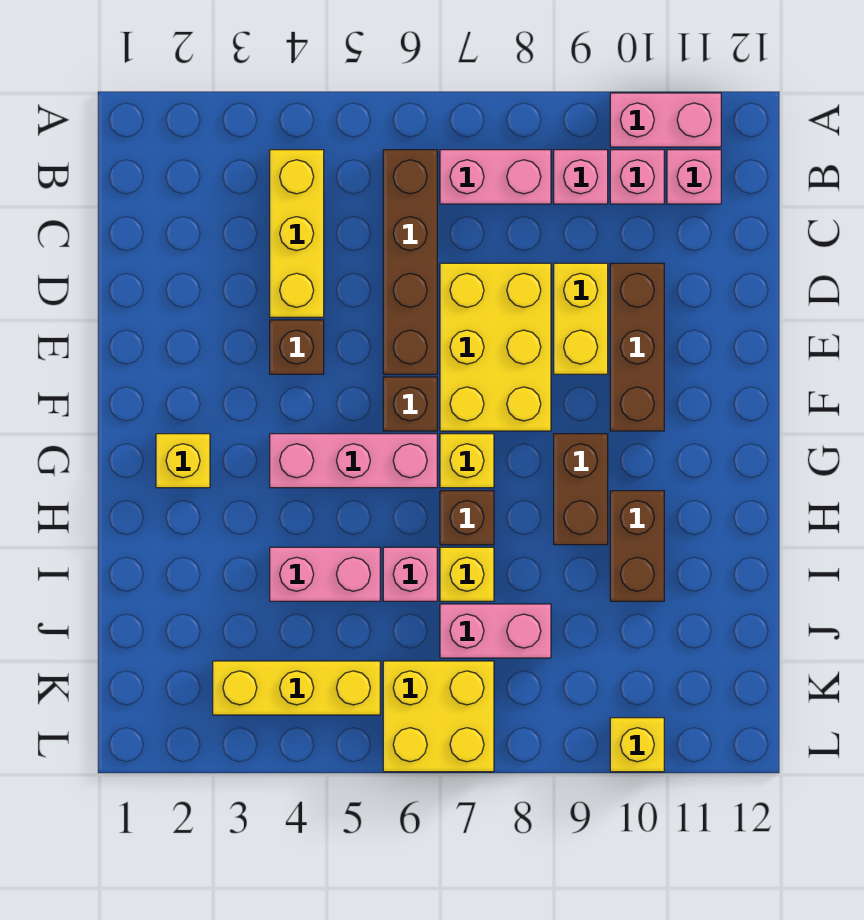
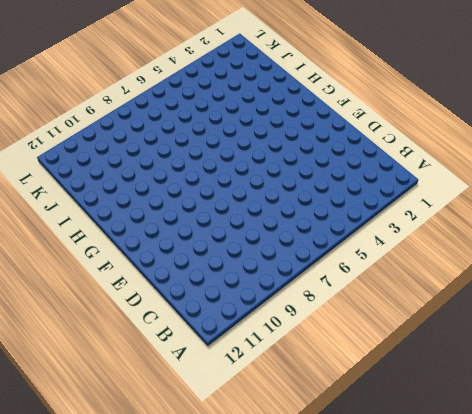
none -> pink 1x2 brick [610,93,721,147]
none -> yellow 1x3 brick [270,150,324,317]
none -> brown 1x4 brick [383,150,437,374]

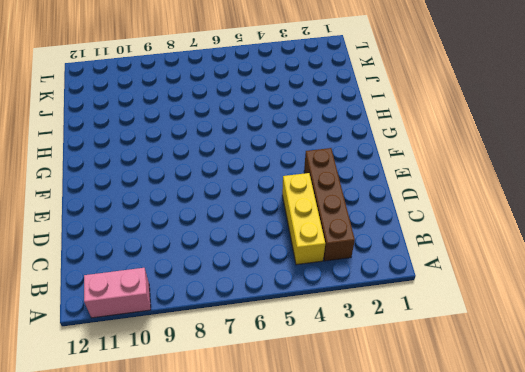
brown 1x4 brick [304,148,355,261] -> brown 1x4 brick moved to [383,150,437,374]
none -> pink 1x2 brick [440,150,551,204]
none -> pink 1x1 brick [554,150,608,204]
none -> pink 1x1 brick [610,150,664,204]

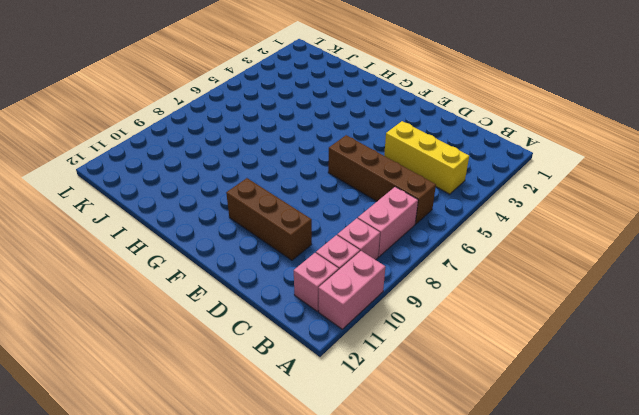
none -> yellow 2x3 brick [440,263,551,431]
none -> yellow 1x2 brick [554,263,608,374]
none -> brown 1x1 brick [270,320,324,374]

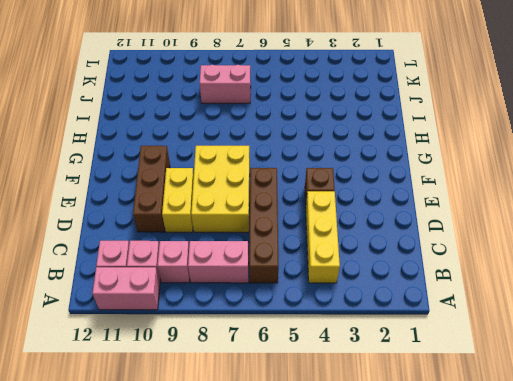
none -> brown 1x1 brick [383,377,437,431]
none -> yellow 1x1 brick [156,434,210,488]
none -> pink 1x3 brick [270,434,437,488]

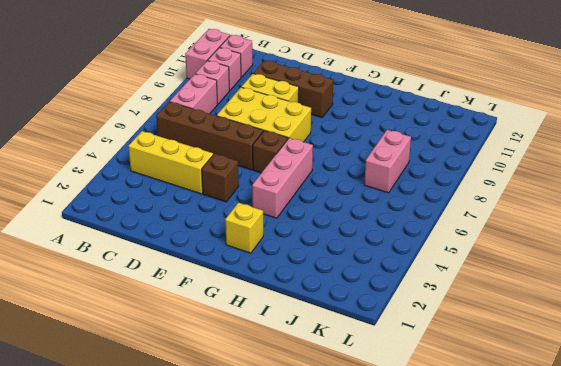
none -> yellow 1x1 brick [440,434,494,488]
none -> brown 1x2 brick [554,434,608,545]
none -> brown 1x1 brick [440,491,494,545]

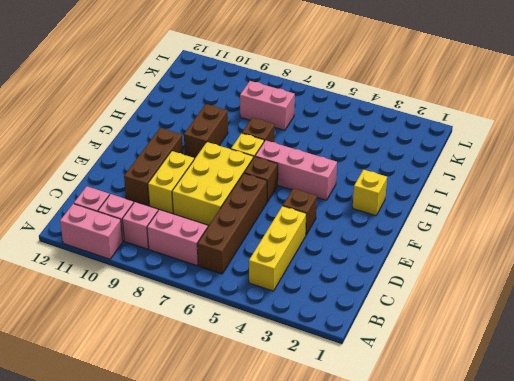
none -> brown 1x2 brick [610,491,664,601]
none -> pink 1x2 brick [270,547,380,601]
none -> pink 1x1 brick [383,547,437,601]

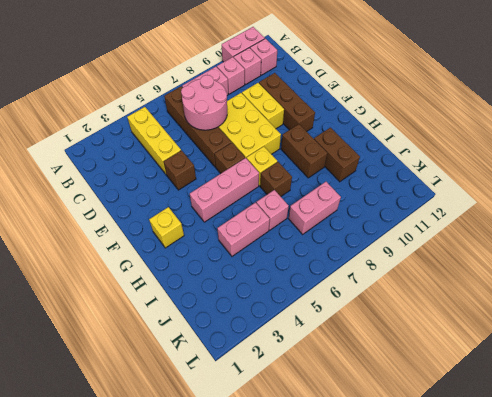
pink 2x2 round brick [181,75,227,130] -> none
none -> yellow 1x1 brick [440,547,494,601]
none -> yellow 1x3 brick [213,661,380,715]
none -> yellow 2x2 brick [383,661,494,772]

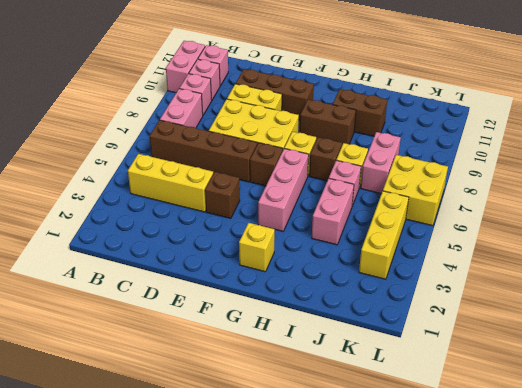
none -> yellow 1x1 brick [610,718,664,772]

